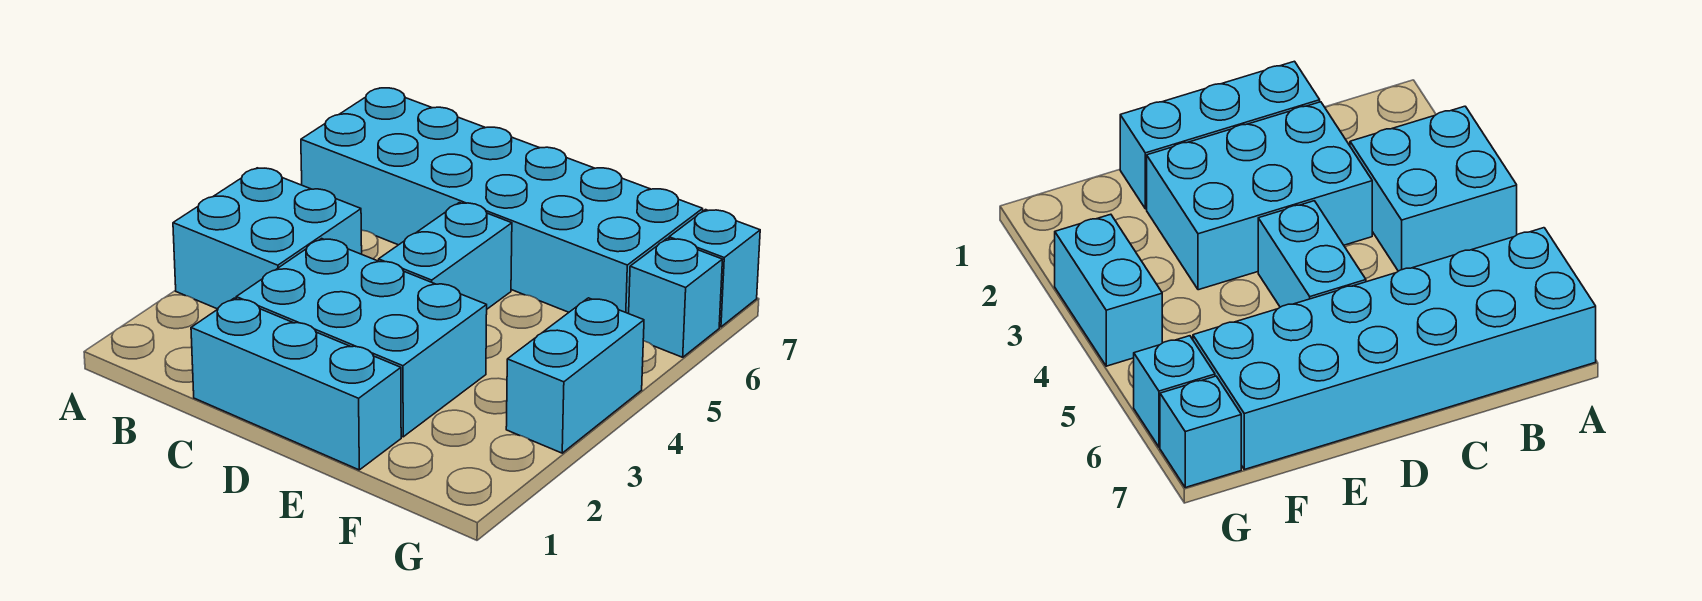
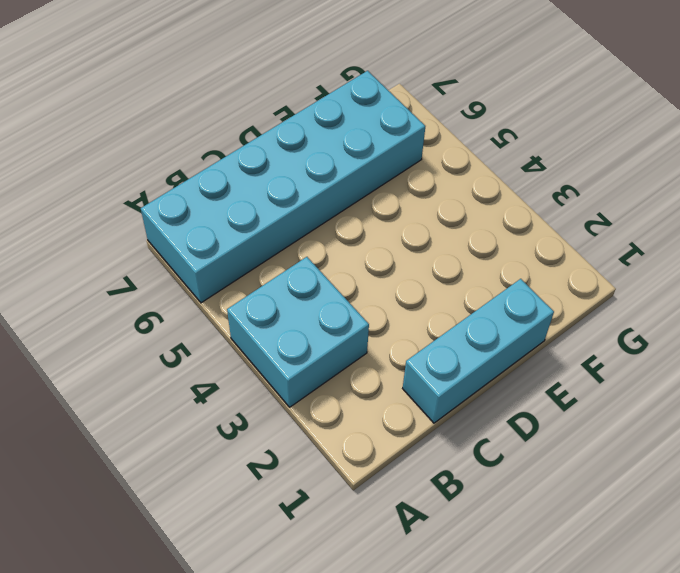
none -> cyan 2x3 brick [236,239,487,437]
none -> cyan 1x2 brick [379,203,512,309]

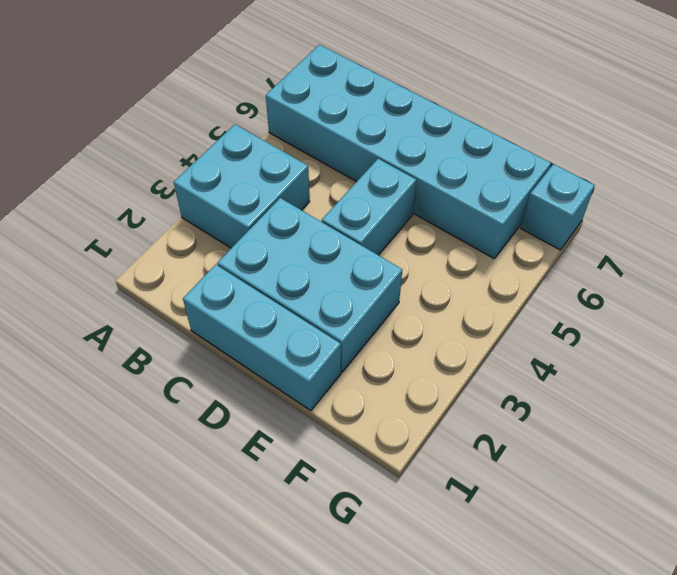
none -> cyan 1x2 brick [506,298,644,453]
none -> cyan 1x1 brick [629,238,723,357]

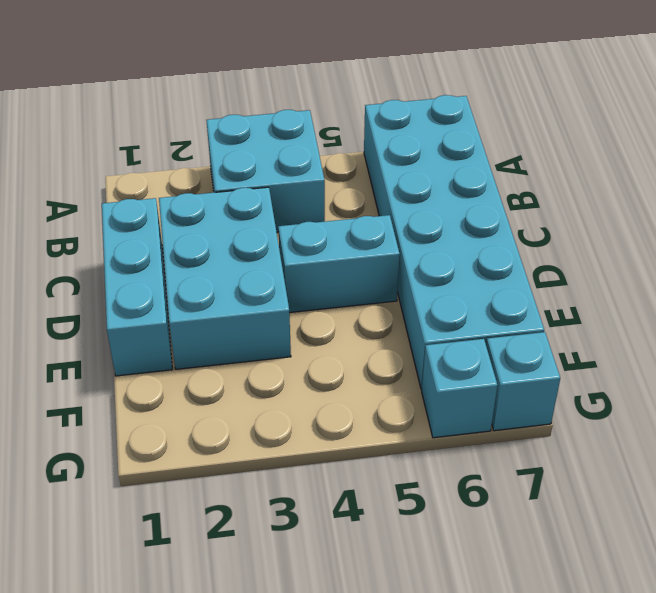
none -> cyan 1x2 brick [506,298,644,453]

